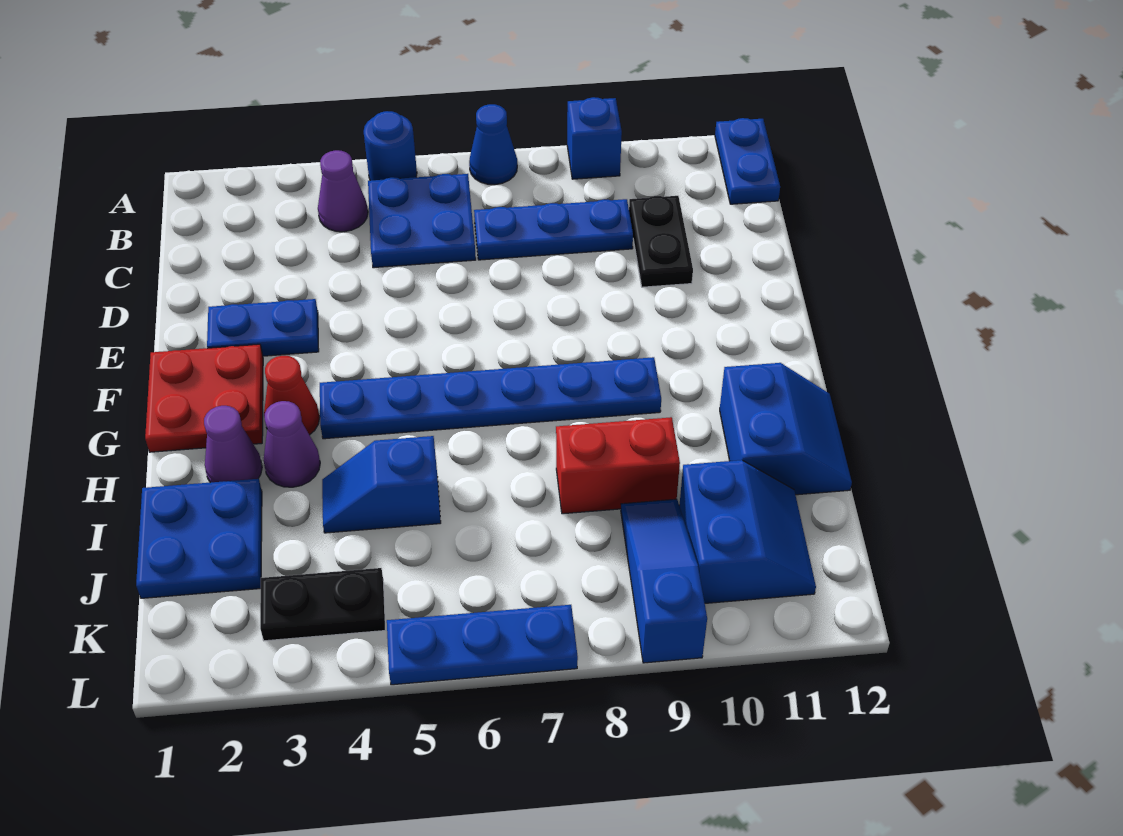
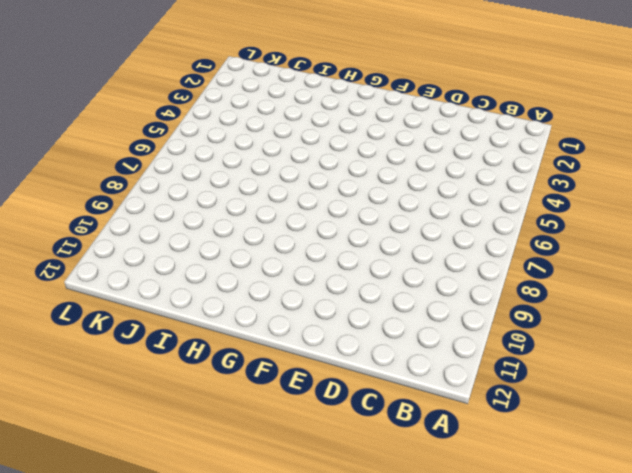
none -> blue 1x1 round brick [364,111,417,181]
none -> blue 1x1 cone [469,104,517,185]
none -> blue 1x1 brick [567,97,622,179]

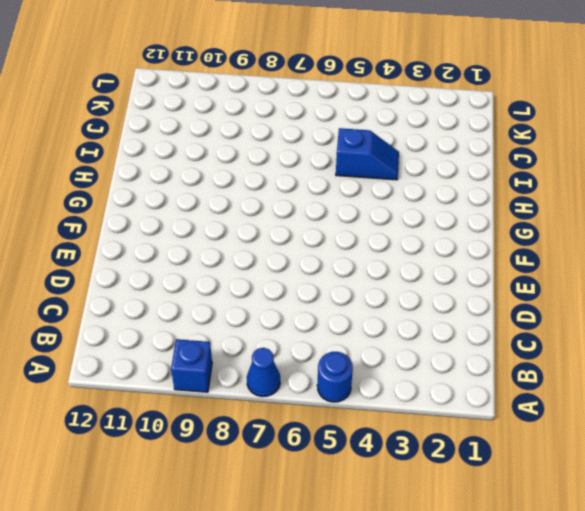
none -> blue 1x2 plate [715,118,780,204]
none -> purple 1x1 cone [318,150,368,232]
none -> blue 2x2 plate [368,174,476,268]

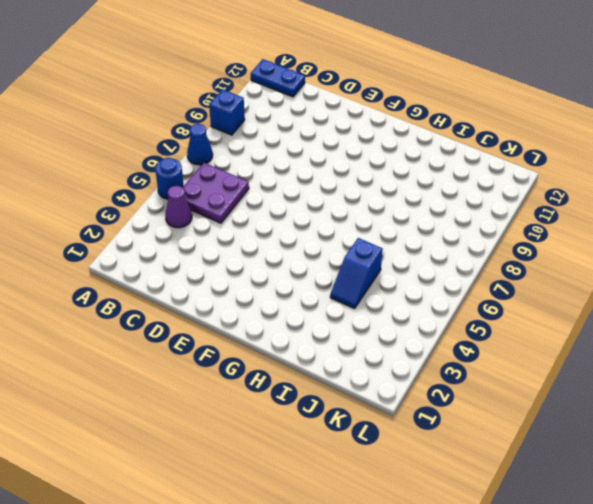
purple 2x2 plate [183,163,249,223] -> blue 2x2 plate [368,174,476,268]
none -> blue 1x3 plate [474,199,633,260]
none -> black 1x2 plate [629,196,693,287]
none -> blue 1x2 plate [207,299,319,356]

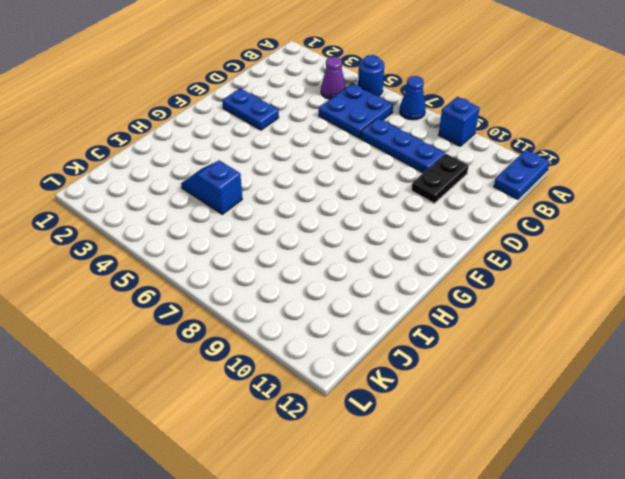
none -> red 2x2 plate [145,344,263,452]
none -> red 1x1 cone [264,356,320,435]
none -> blue 1x6 plate [320,357,661,439]

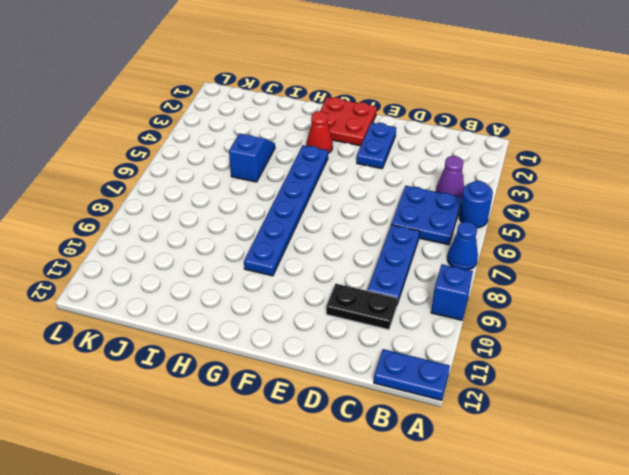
none -> purple 1x1 cone [204,406,262,483]
none -> purple 1x1 cone [263,401,320,487]
none -> blue 2x2 slope [720,363,852,495]

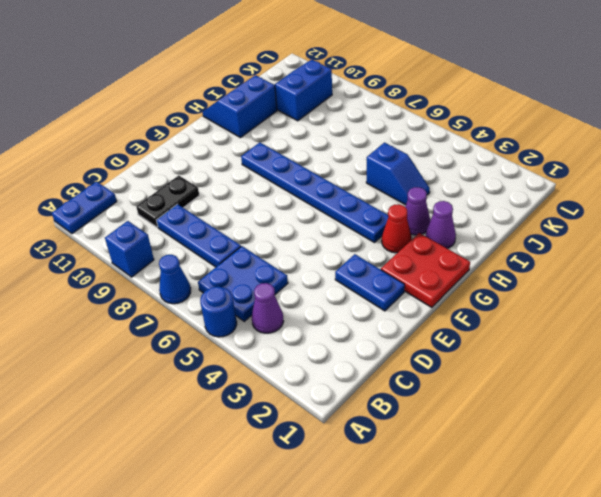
none -> blue 2x2 plate [136,479,262,598]
none -> red 1x2 brick [556,417,680,514]
none -> blue 1x3 slope [621,499,707,663]

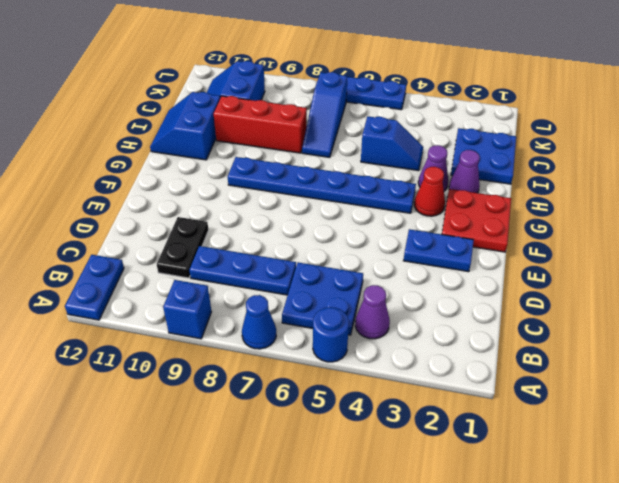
blue 1x3 slope [302,72,347,157] -> blue 1x3 slope moved to [621,499,707,663]
red 1x3 brick [214,96,307,153] -> red 1x2 brick [556,417,680,514]
none -> black 1x2 plate [260,568,385,641]

